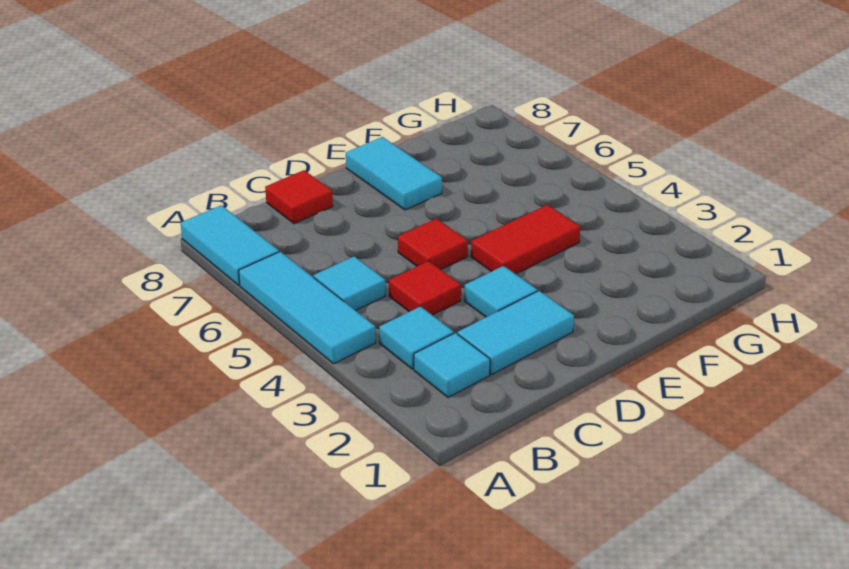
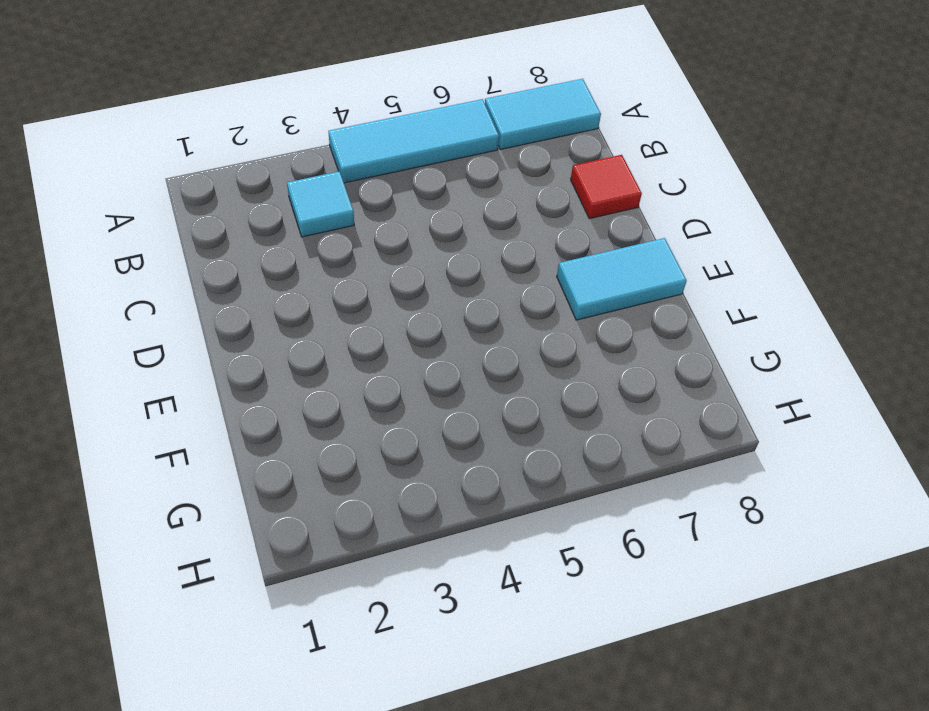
none -> cyan 1x1 tile [414,333,490,397]
none -> cyan 1x1 tile [314,256,385,311]
none -> cyan 1x2 tile [458,291,574,375]

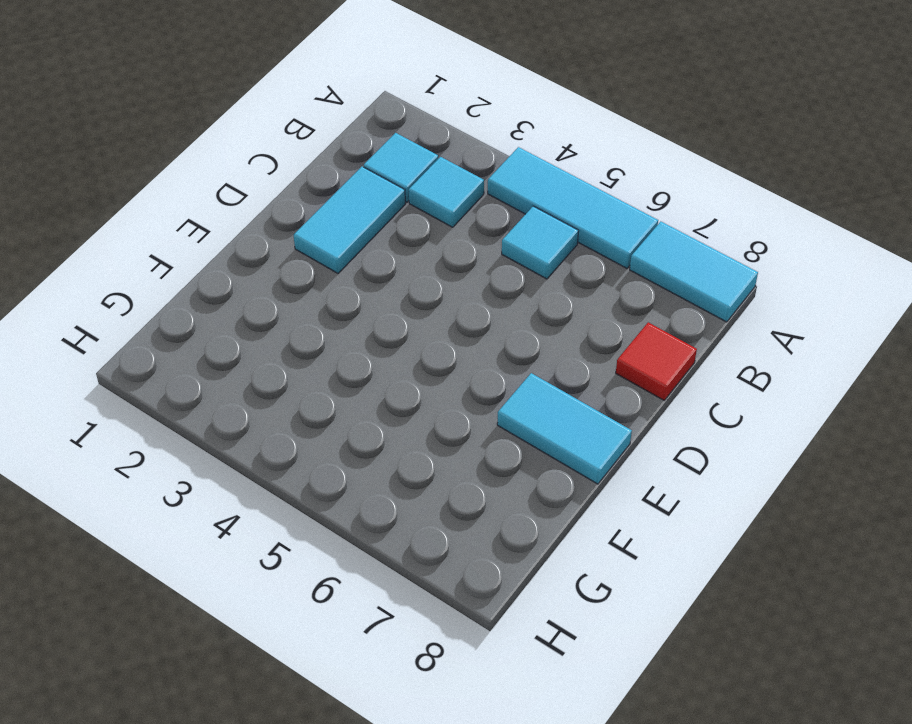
none -> red 1x1 tile [389,261,461,315]
none -> cyan 1x1 tile [464,266,537,317]
none -> red 1x1 tile [398,218,468,270]

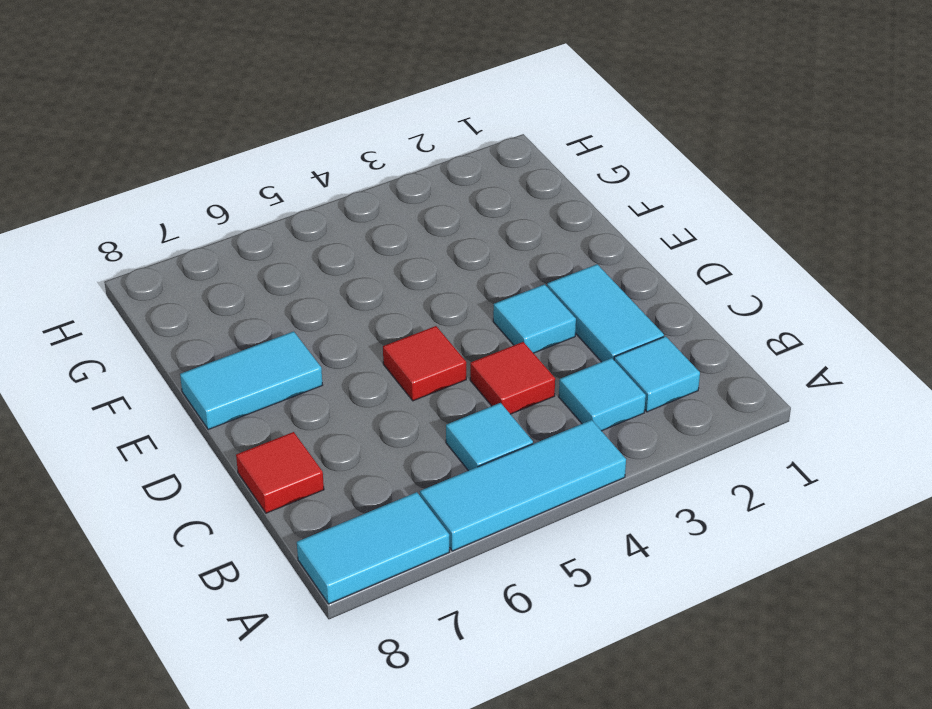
none -> red 1x2 tile [471,205,580,274]

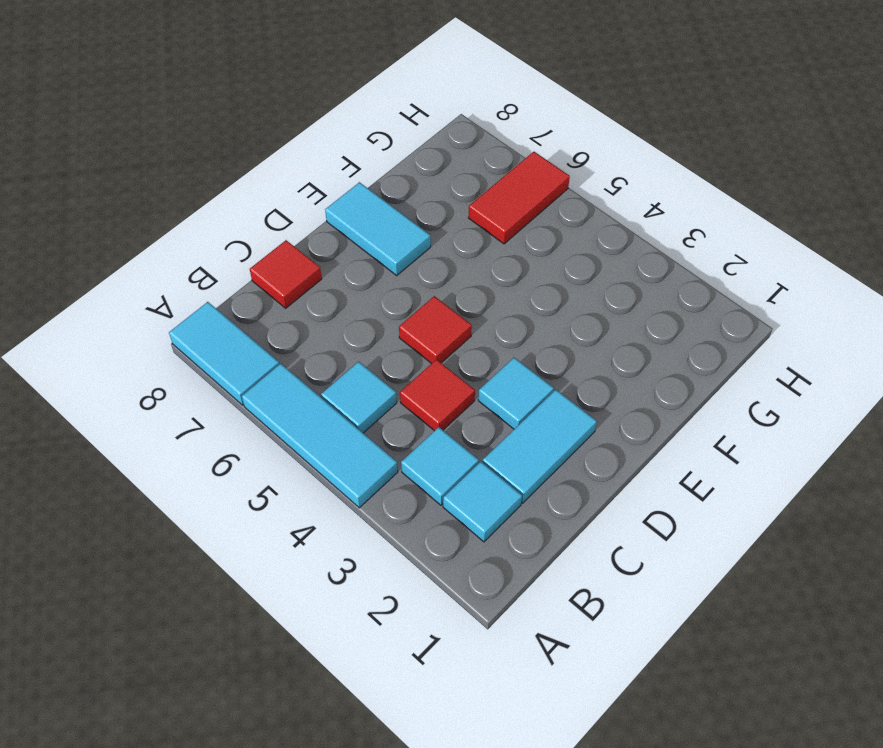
red 1x2 tile [469,152,570,244] -> red 1x2 tile moved to [471,205,580,274]

